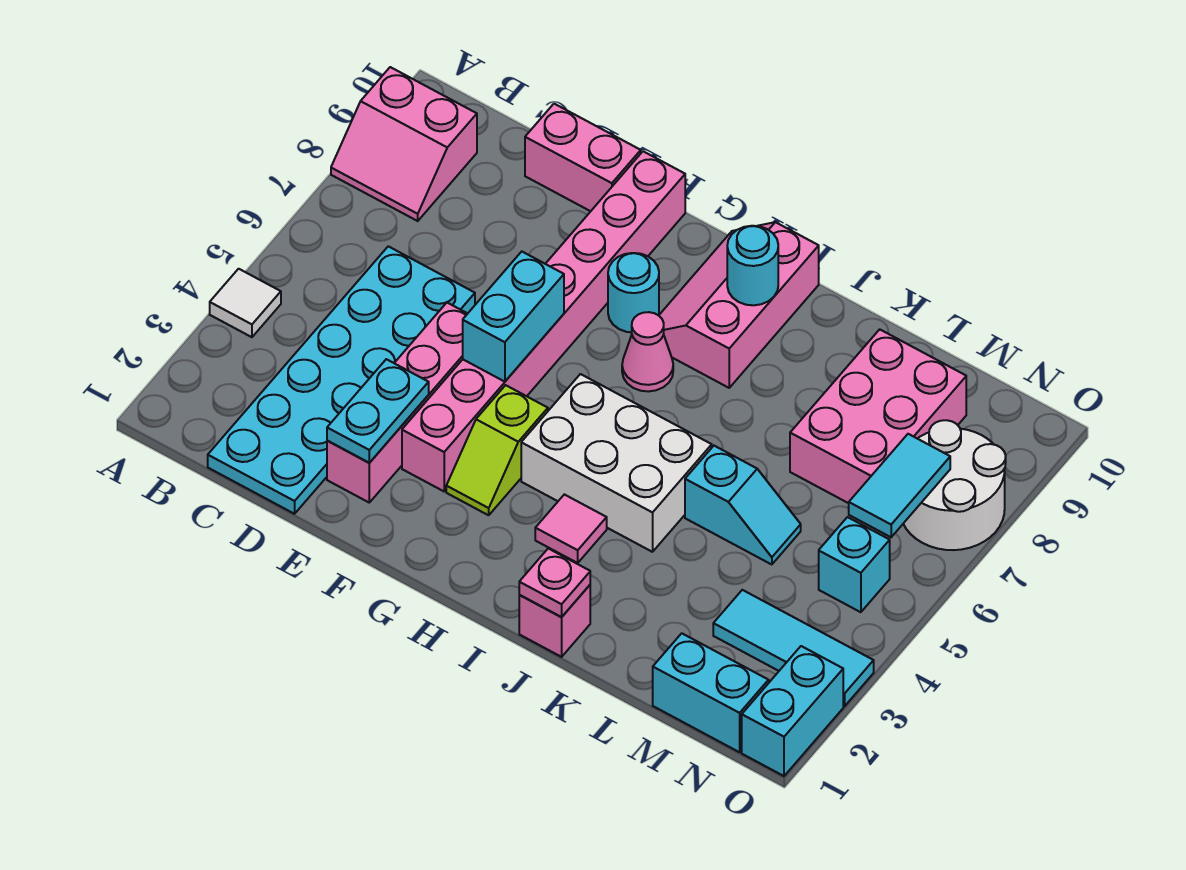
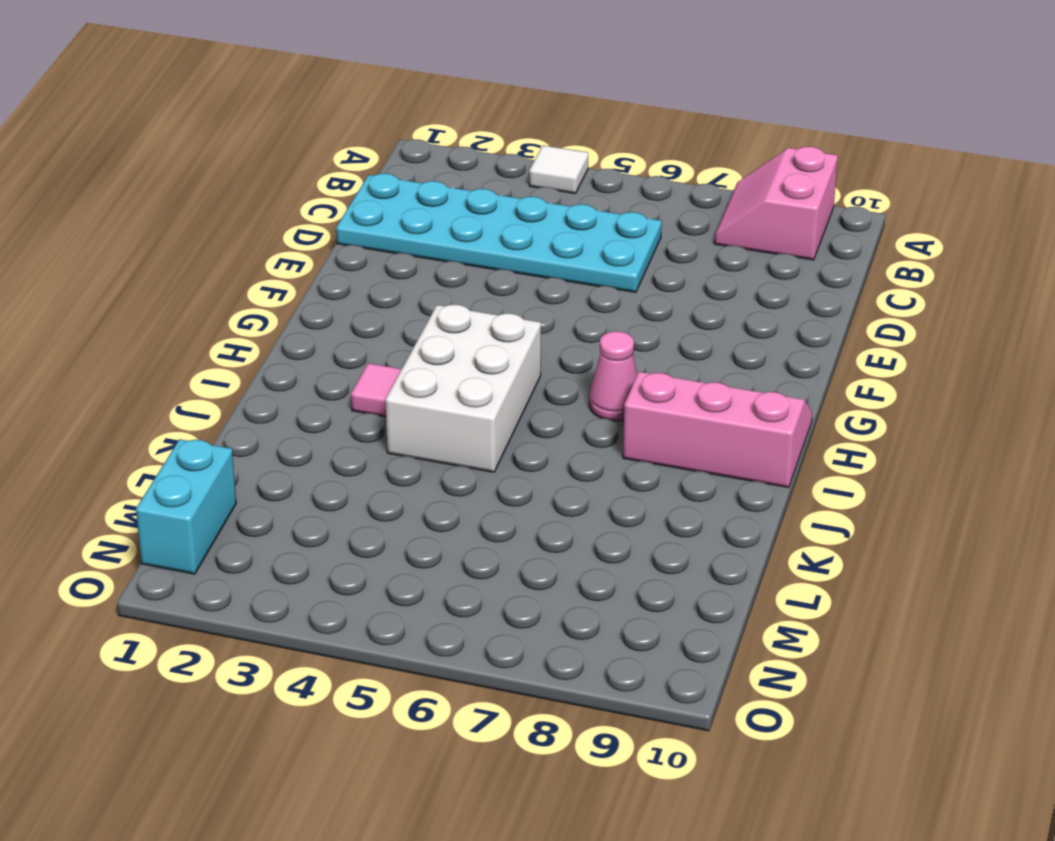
none -> pink 1x2 brick [525,104,641,211]
none -> pink 1x4 brick [327,303,468,502]
none -> pink 1x8 brick [402,151,685,491]

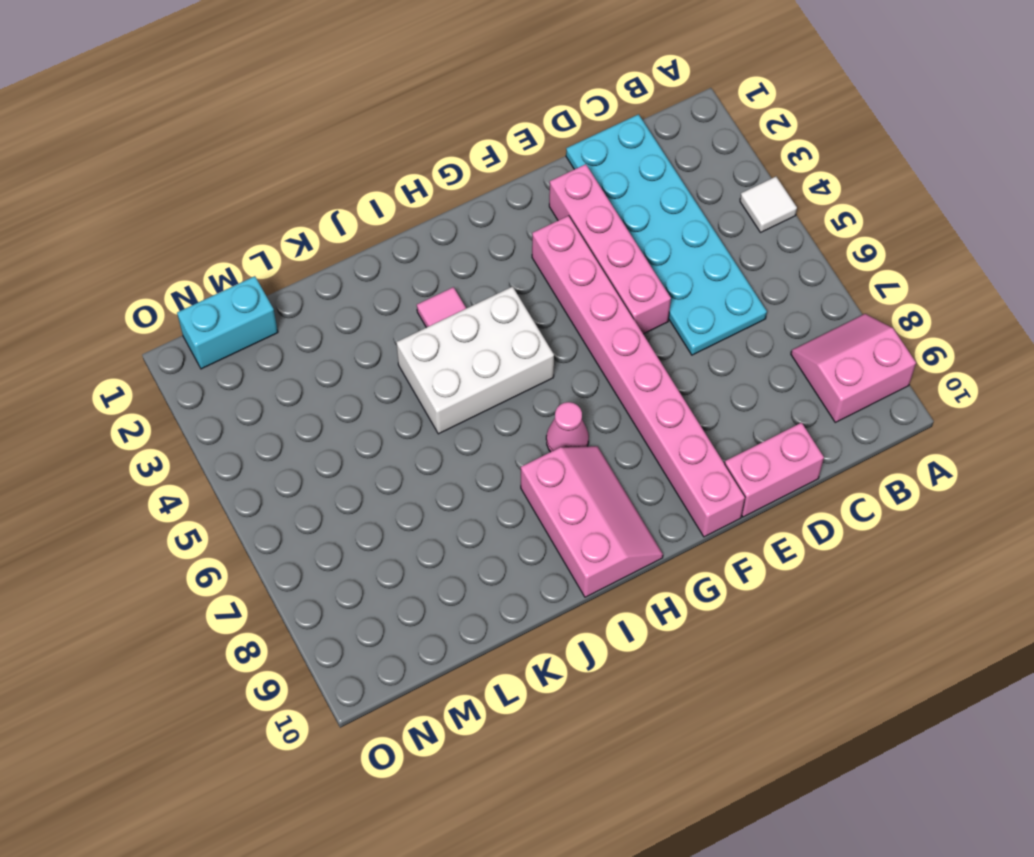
none -> lime 1x2 slope [446,385,548,515]
none -> cyan 1x1 round brick [608,253,659,332]
none -> pink 1x1 brick [519,585,590,657]

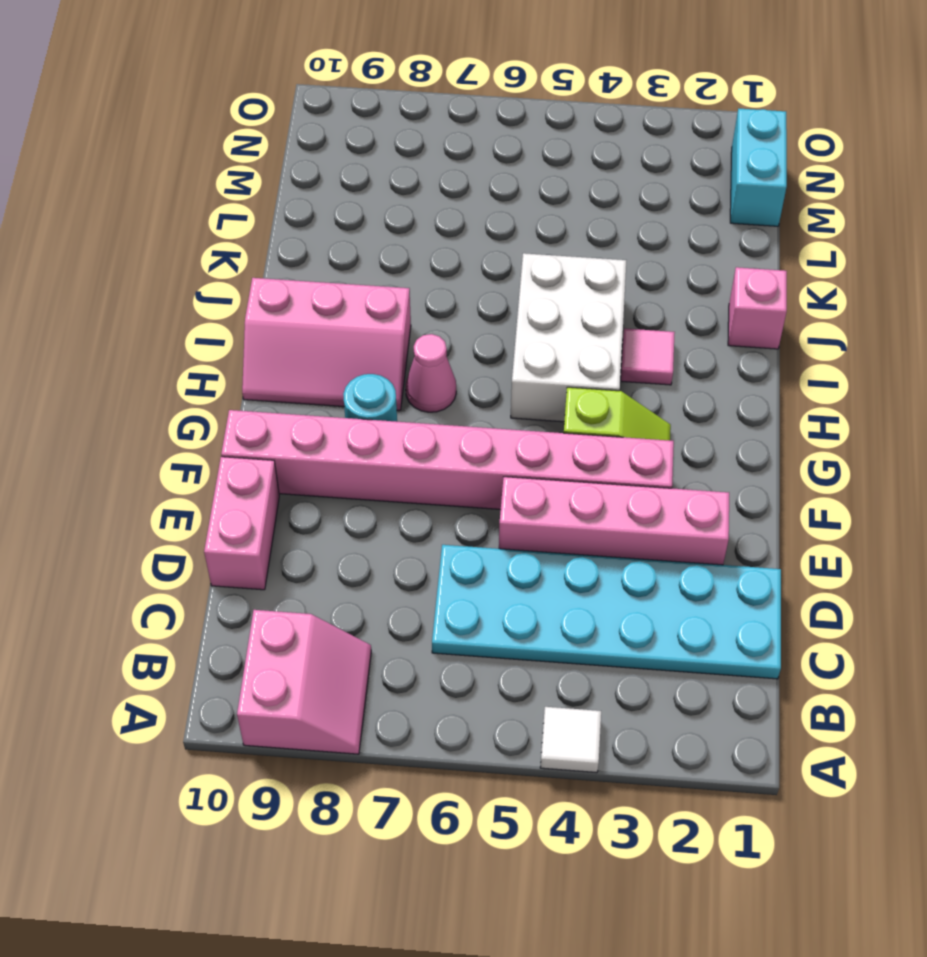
none -> cyan 1x2 slope [685,446,801,565]
none -> pink 2x3 brick [790,329,966,503]
none -> cyan 1x3 tile [713,590,874,706]

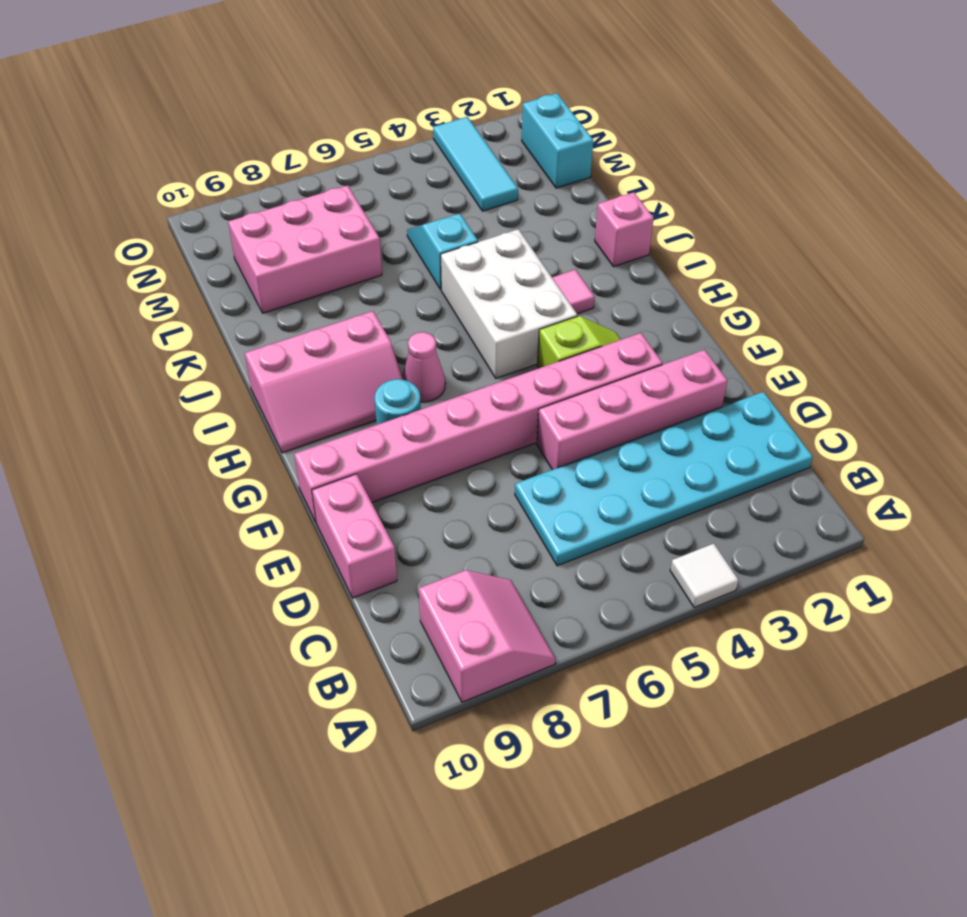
none -> cyan 1x1 brick [819,517,890,612]
none -> white 2x2 round brick [903,420,1006,550]
none -> cyan 1x2 brick [742,646,843,776]

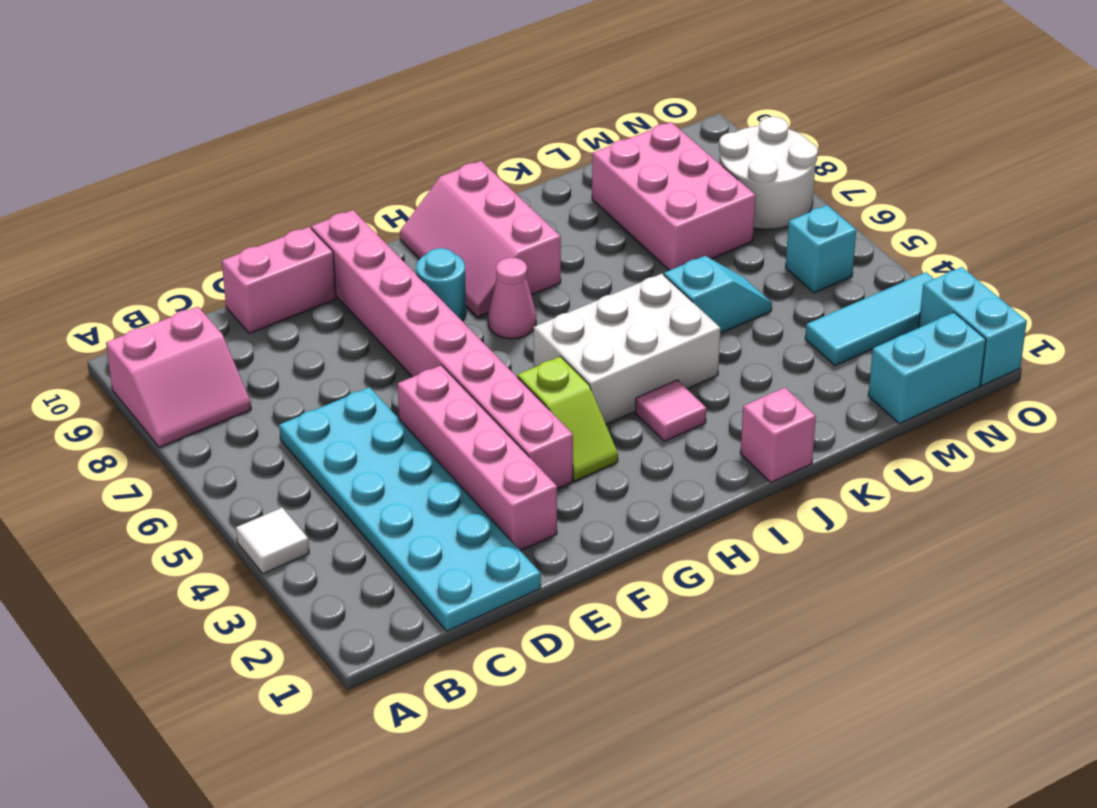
none -> cyan 1x2 plate [327,359,429,463]
none -> cyan 1x2 brick [463,252,564,382]
none -> cyan 1x1 round brick [727,226,778,305]

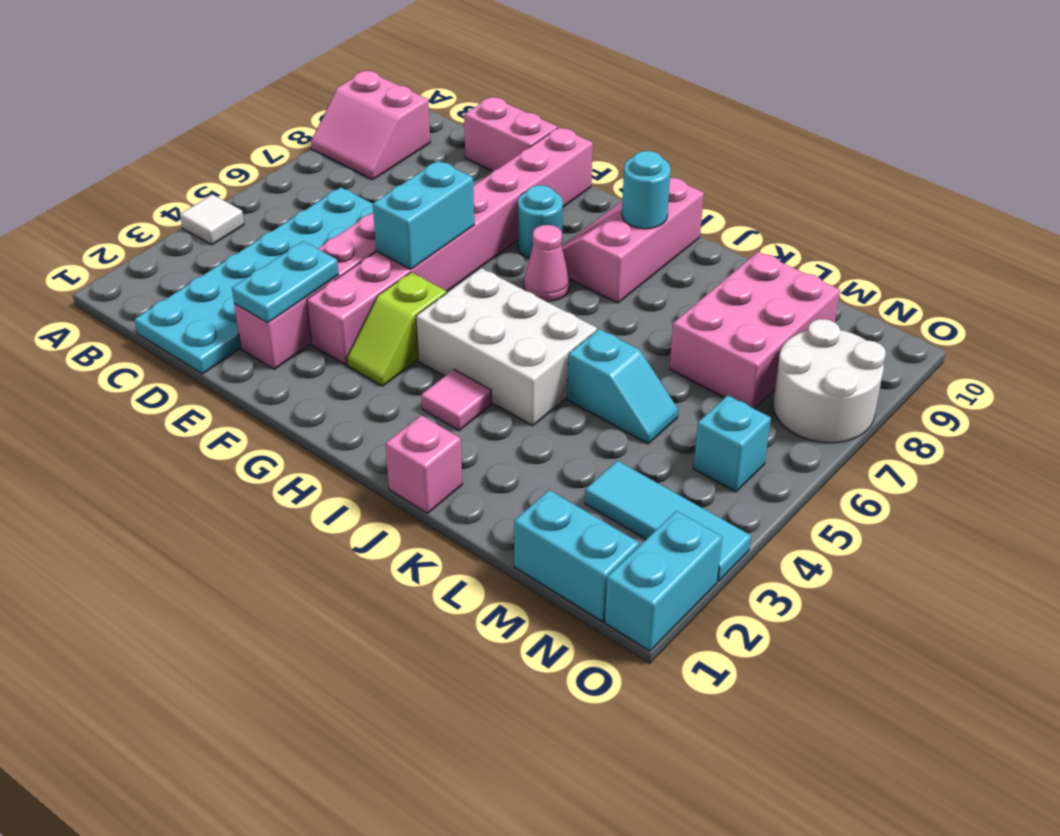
none -> pink 1x1 plate [519,549,590,617]
none -> cyan 1x2 tile [849,434,950,537]

